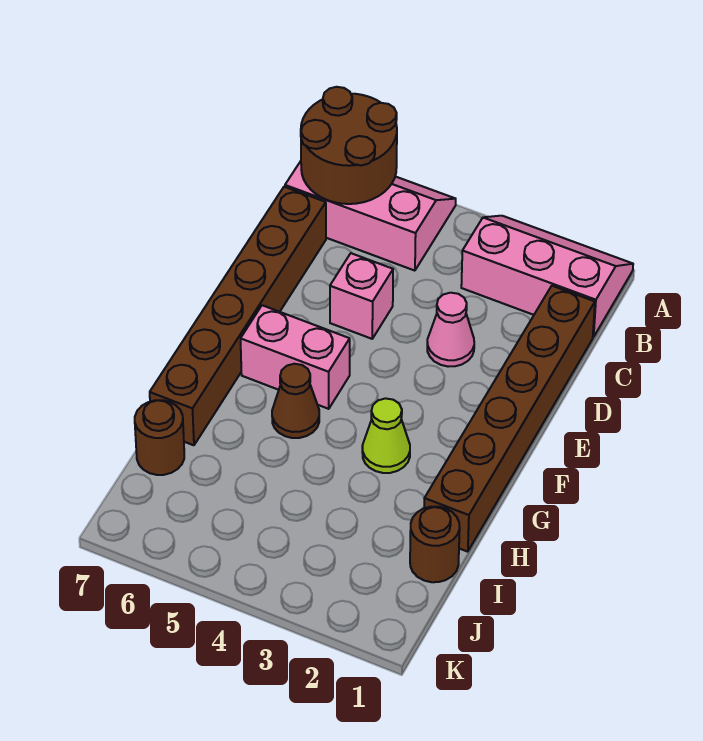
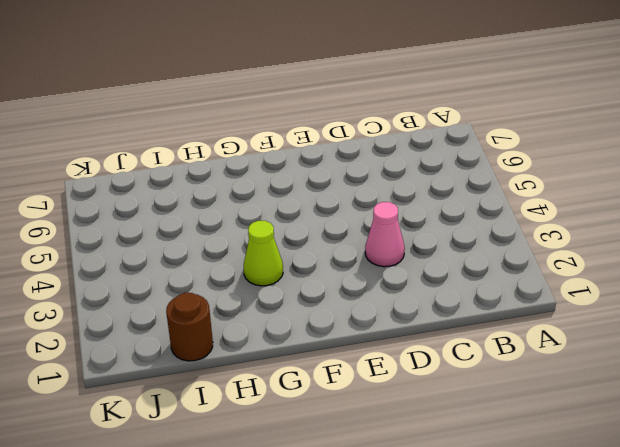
none -> pink 2x3 slope [461,216,633,337]
none -> pink 2x3 slope [285,161,456,271]
none -> brown 1x6 brick [424,286,595,552]

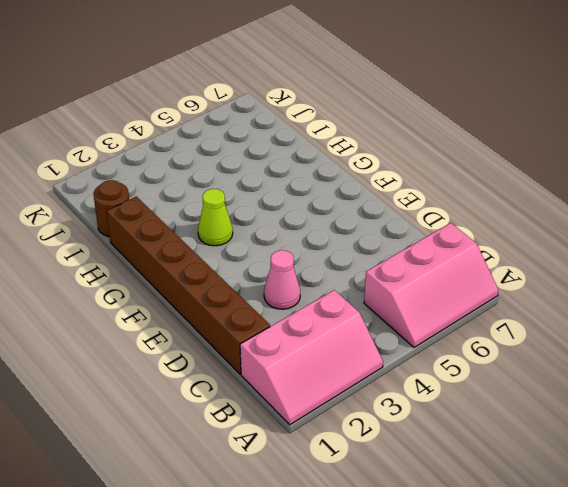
none -> brown 1x6 brick [150,187,326,445]
none -> pink 1x1 brick [330,253,393,339]
none -> pink 1x2 brick [241,305,350,409]

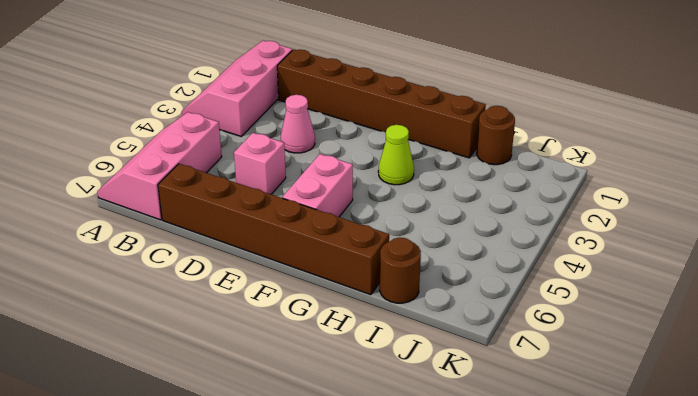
none -> brown 1x1 cone [272,364,319,438]
none -> brown 2x2 round brick [301,87,397,204]

